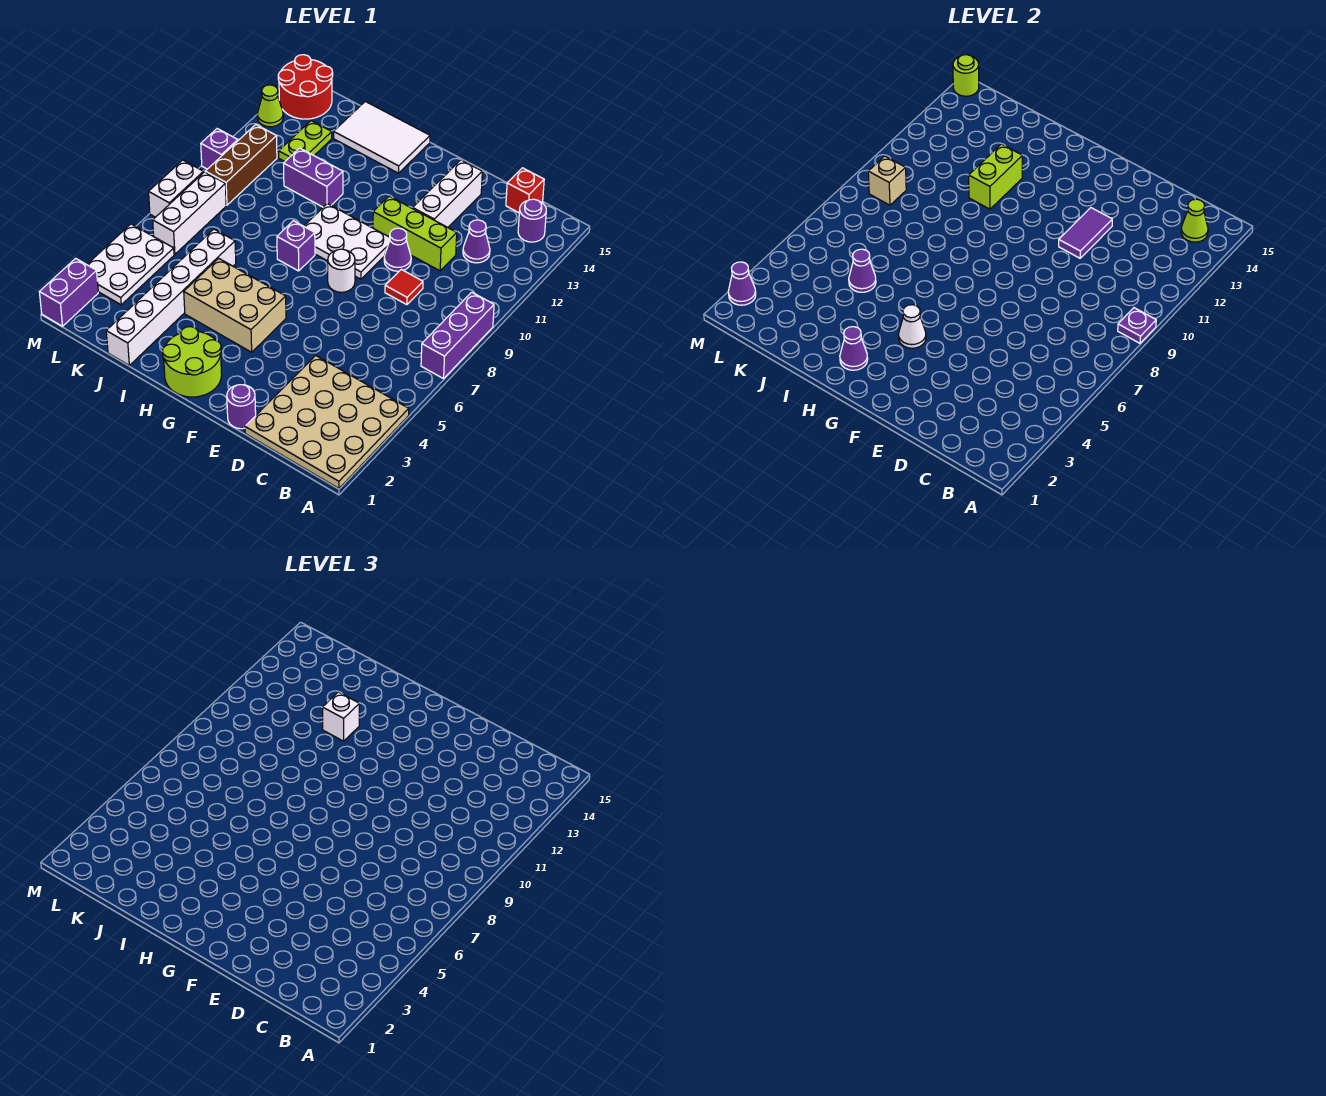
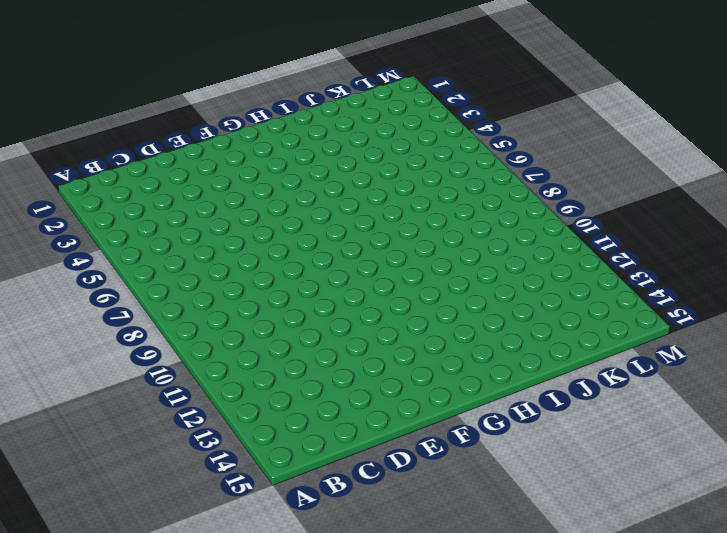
none -> tan 4x4 plate [245,355,409,488]
none -> purple 1x3 brick [421,292,494,379]
none -> purple 1x1 round brick [518,199,546,242]
none -> purple 1x1 cone [463,220,490,263]

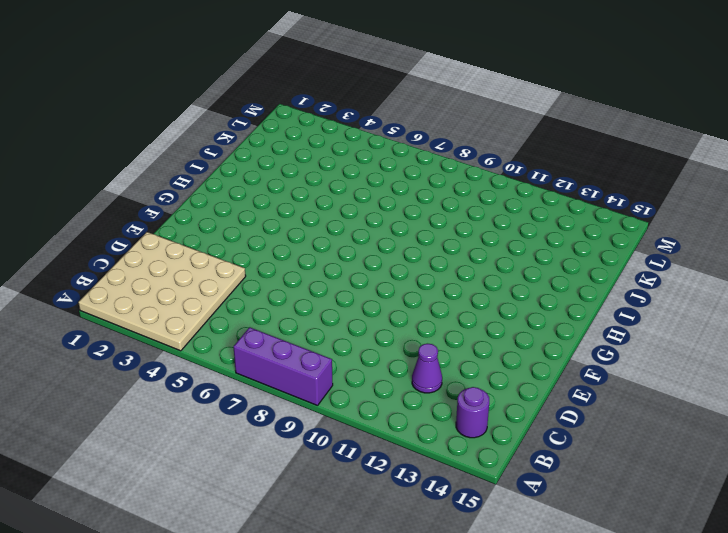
none -> red 1x1 brick [506,168,544,213]
none -> red 1x1 tile [385,269,423,305]
none -> lime 1x3 brick [373,196,457,271]
none -> purple 1x1 round brick [227,385,256,429]

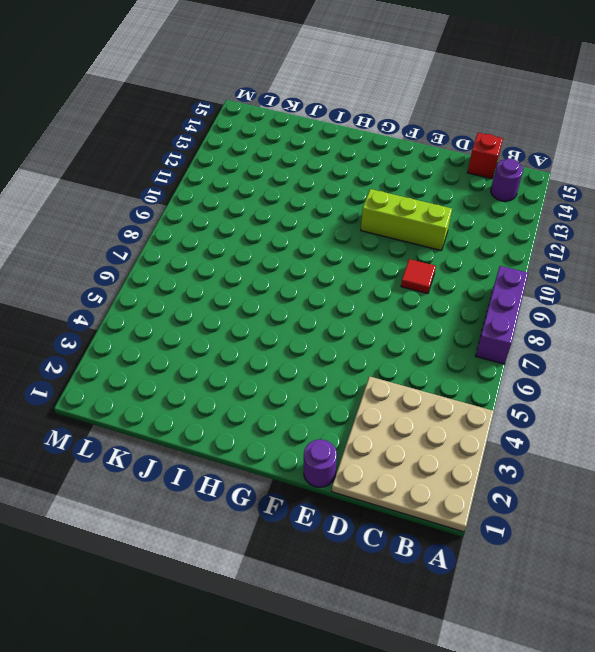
none -> purple 1x1 cone [463,220,490,263]
none -> purple 1x1 cone [384,228,411,271]
none -> white 1x3 brick [413,160,482,227]
none -> white 1x1 round brick [328,249,355,292]

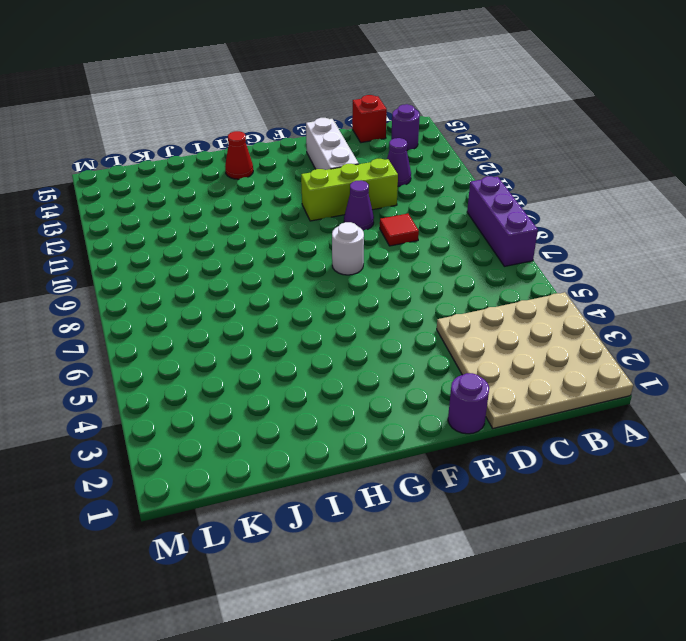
red 1x1 cone [225,131,253,179] -> white 2x3 tile [334,101,430,173]
none -> white 2x3 plate [304,204,390,279]
none -> lime 2x2 round brick [162,327,222,397]
none -> tan 2x3 brick [184,258,286,352]
none -> purple 1x1 brick [277,221,315,271]

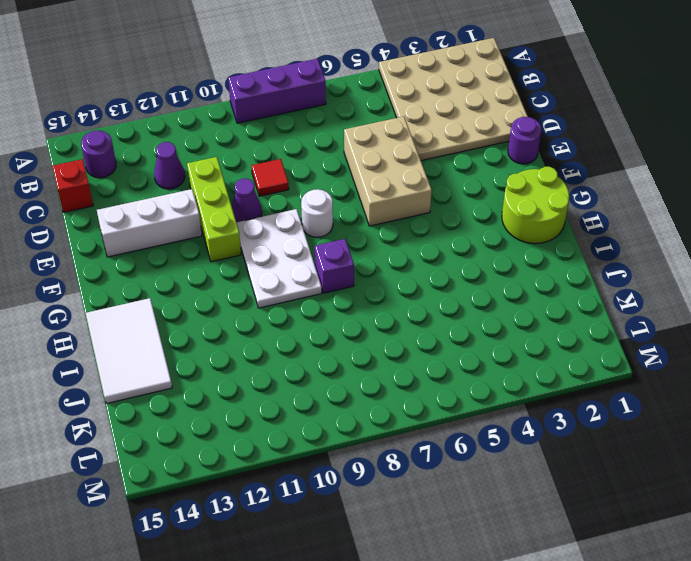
tan 2x3 brick [344,116,432,226] -> tan 2x3 brick moved to [184,258,286,352]
none -> purple 1x2 brick [284,148,343,207]
none -> white 1x6 brick [106,229,236,365]
none -> lime 1x2 plate [279,121,332,161]
none -> white 2x3 plate [87,224,174,305]

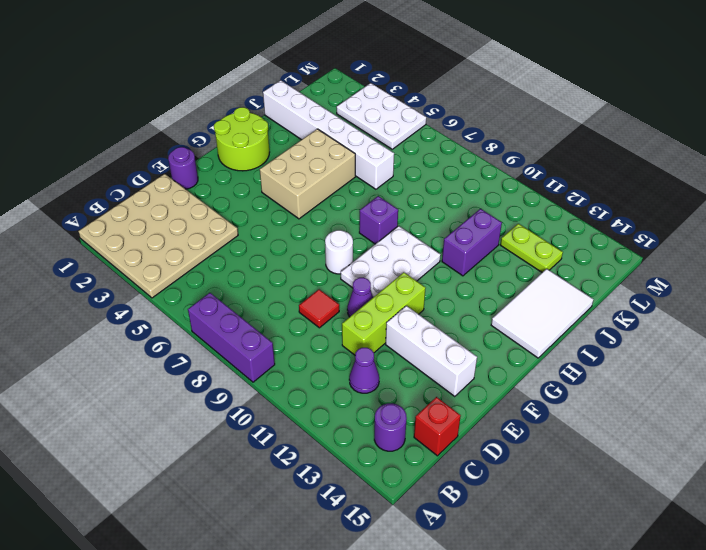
none -> white 1x3 brick [153,172,226,254]
none -> brown 1x3 brick [205,125,277,205]
none -> red 2x2 round brick [278,55,333,119]
none -> purple 1x2 brick [39,258,98,326]

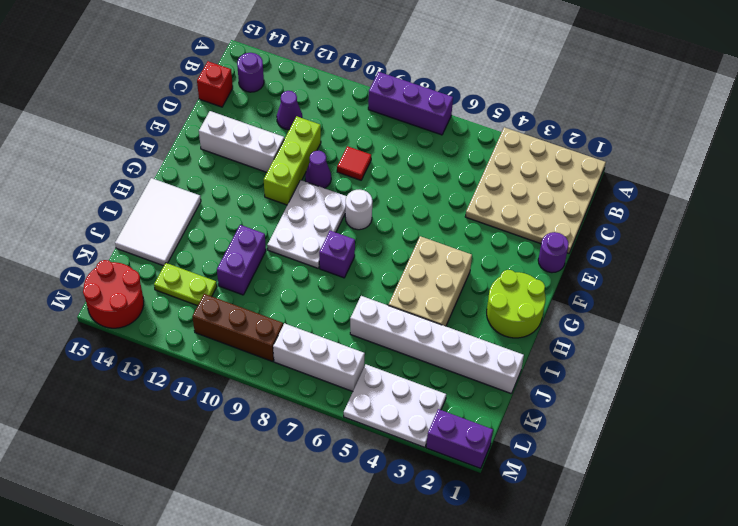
none -> white 1x2 brick [149,160,204,217]
none -> purple 1x1 brick [201,129,238,169]
none -> lime 1x1 cone [257,85,283,127]
none -> purple 1x1 plate [1118,308,1156,343]

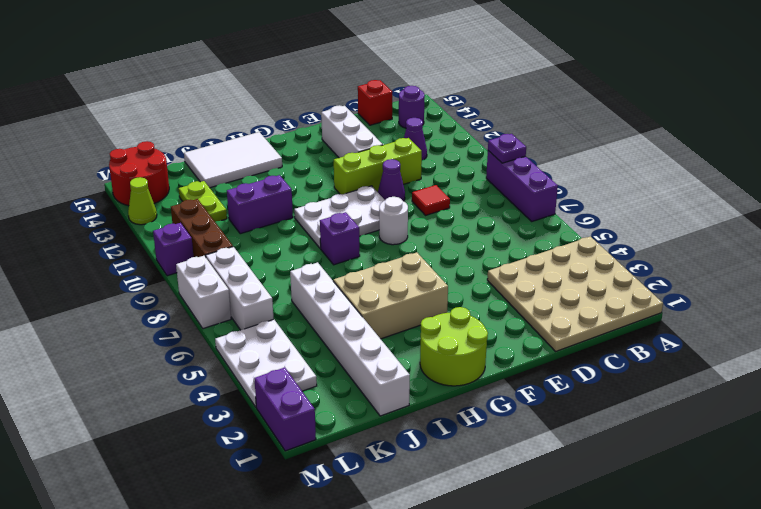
none -> purple 1x1 round brick [227,385,256,429]
none -> lime 1x1 cone [1181,199,1208,242]
none -> purple 1x2 tile [1059,208,1112,258]
none -> white 1x1 cone [898,305,926,348]

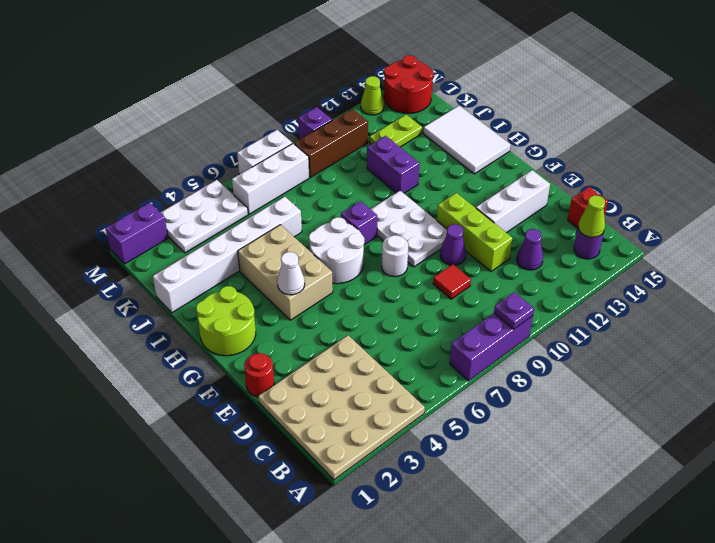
red 1x1 round brick [244,353,274,397] -> purple 1x1 round brick [227,385,256,429]
white 2x2 round brick [309,217,364,284] -> none
none -> purple 1x2 tile [1059,208,1112,258]
none -> purple 1x1 cone [840,327,868,370]
none -> lime 1x2 brick [969,144,1023,209]
none -> purple 1x1 cone [849,249,876,292]

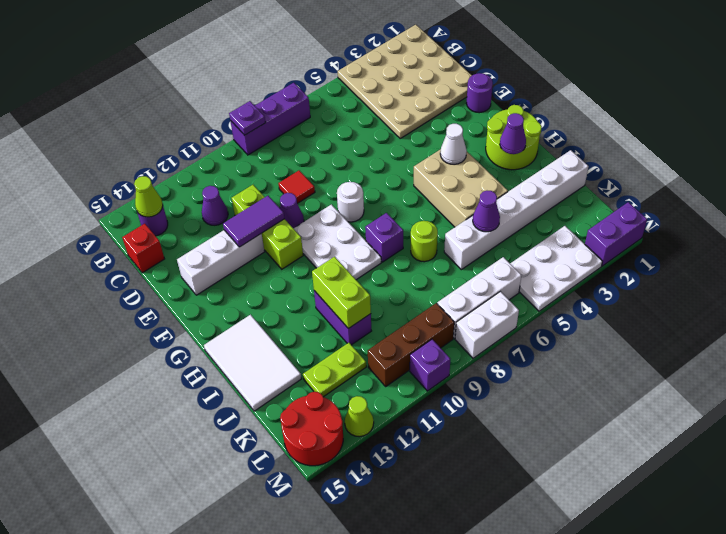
lime 1x1 round brick [411,221,438,262] -> lime 1x1 round brick moved to [953,55,979,96]
lime 1x2 brick [312,257,371,329] -> lime 1x2 brick turned to [969,144,1023,209]
none -> tan 1x1 brick [868,156,906,205]
none -> purple 1x1 cone [728,262,756,305]
none -> white 1x1 brick [323,692,360,741]

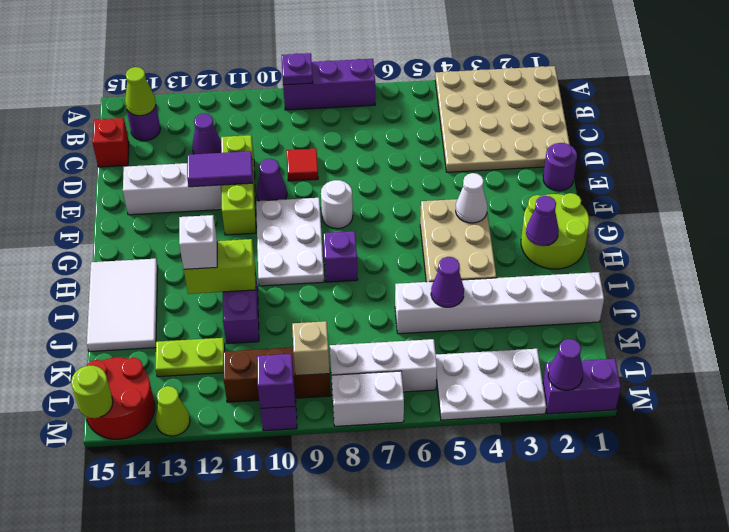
purple 1x1 brick [257,354,295,409] -> none

